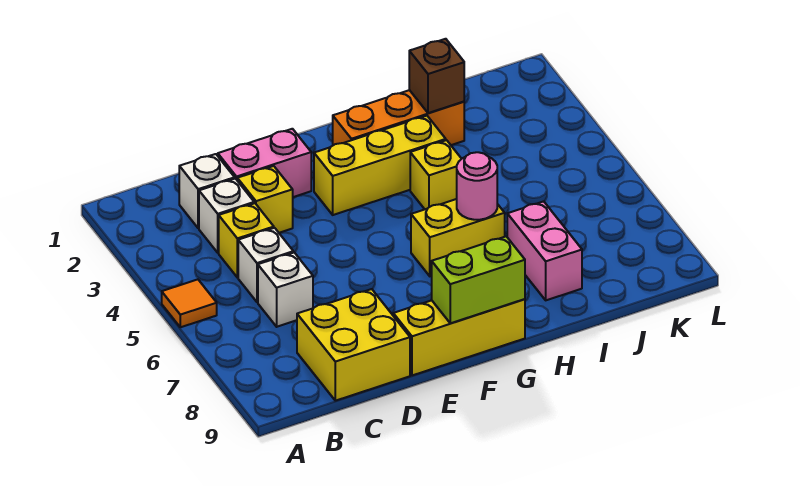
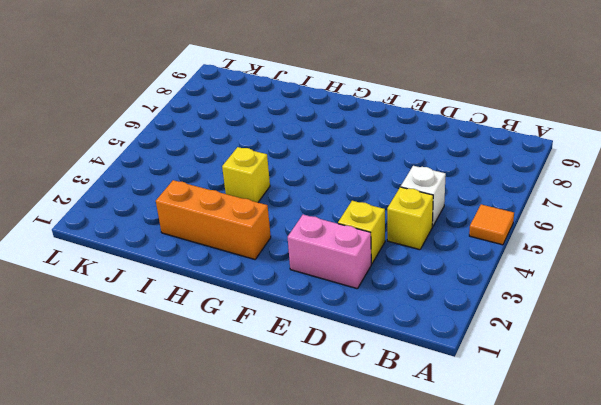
none -> white 1x1 brick [179,154,235,228]
none -> white 1x1 brick [199,179,254,253]
none -> white 1x1 brick [258,253,313,327]

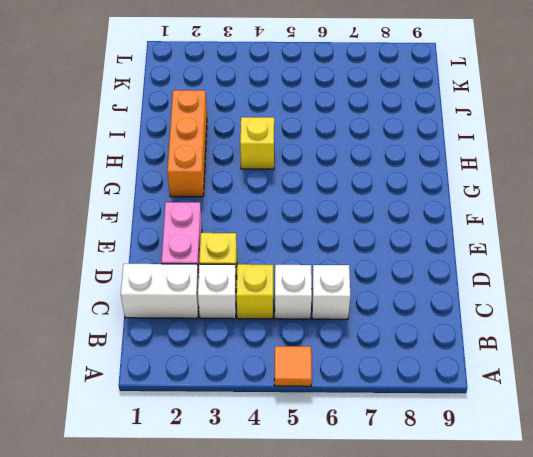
white 1x2 brick [121,264,199,318] -> white 1x1 brick [179,154,235,228]
none -> yellow 2x2 brick [297,289,410,401]
none -> yellow 1x3 brick [393,299,525,375]
none -> yellow 1x3 brick [314,116,446,215]

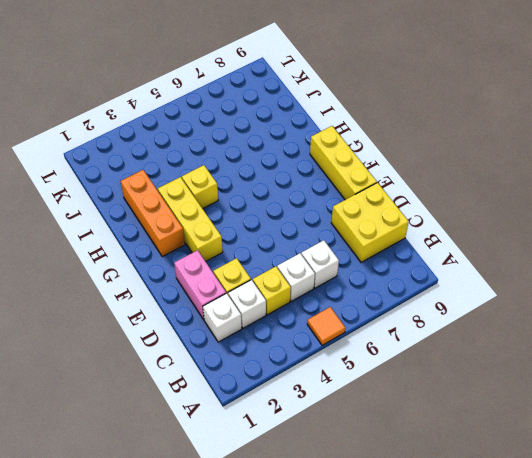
none -> yellow 1x2 brick [411,199,505,276]
none -> pink 1x2 brick [507,201,582,300]
none -> lime 1x2 brick [432,236,525,323]

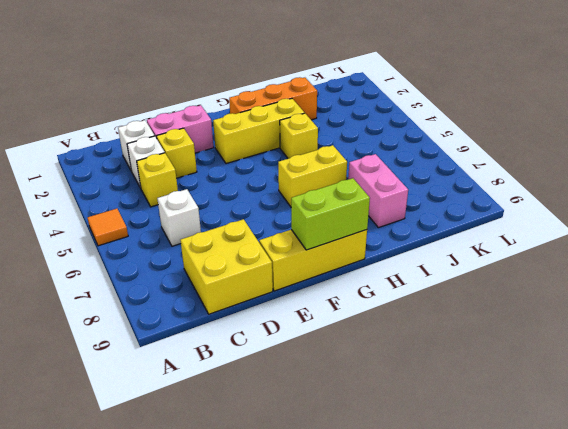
none -> white 1x1 brick [238,228,293,302]
none -> pink 1x1 round brick [457,152,497,220]
none -> brown 1x1 brick [409,39,464,113]

